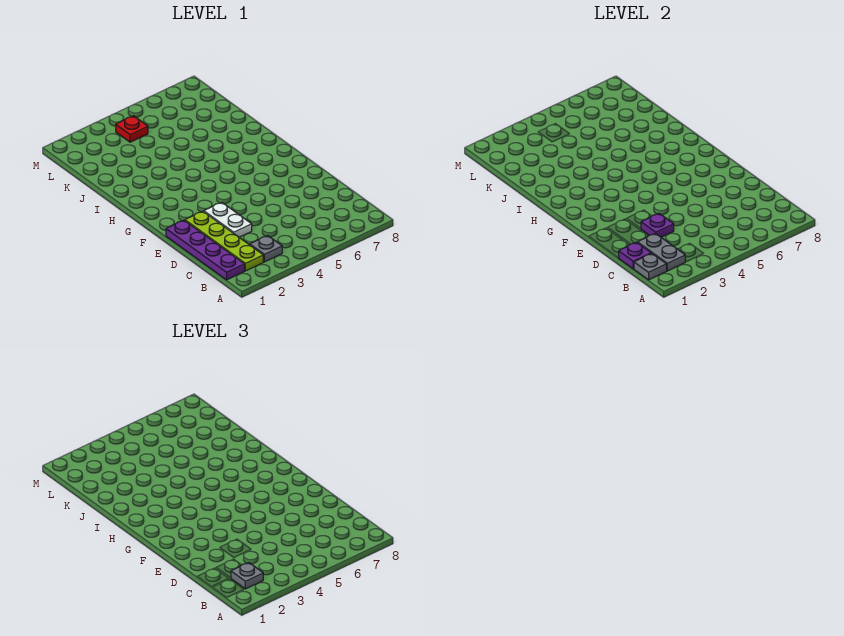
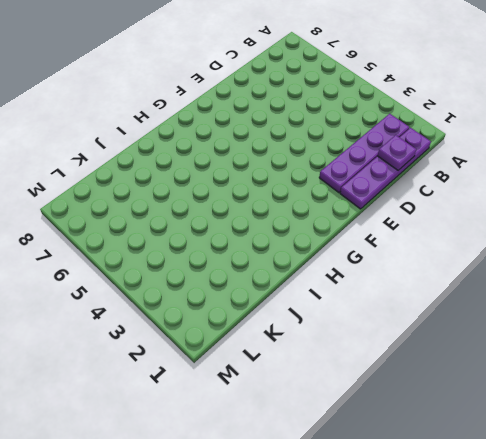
purple 1x4 plate [319,114,409,193] -> lime 1x4 plate [185,211,263,271]
none -> grey 1x1 plate [250,236,282,262]
none -> white 1x2 plate [204,202,252,237]

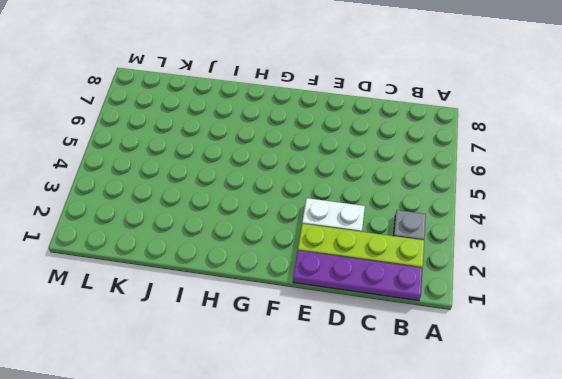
none -> red 1x1 plate [116,116,148,142]
none -> grey 1x1 plate [634,253,667,280]

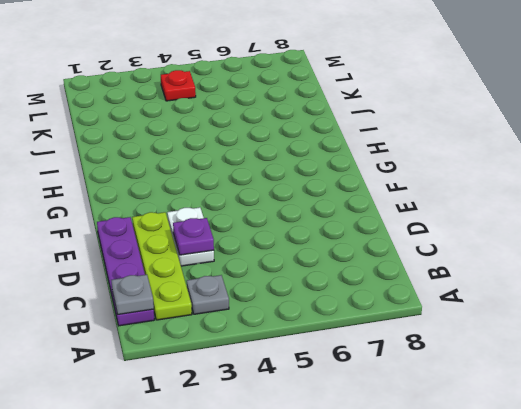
none -> grey 1x2 plate [638,233,685,271]
none -> purple 1x1 plate [619,242,651,269]

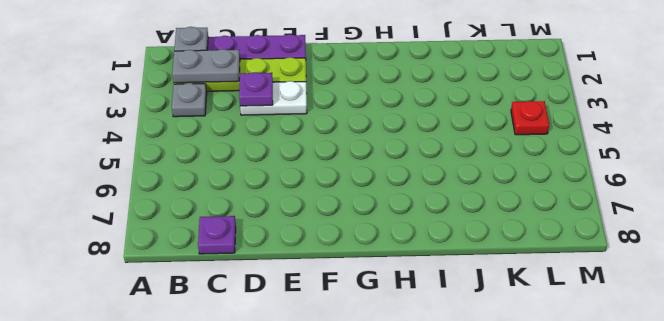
purple 1x1 plate [198,216,236,254] -> purple 1x1 plate moved to [619,242,651,269]
none -> grey 1x1 plate [231,563,263,589]

